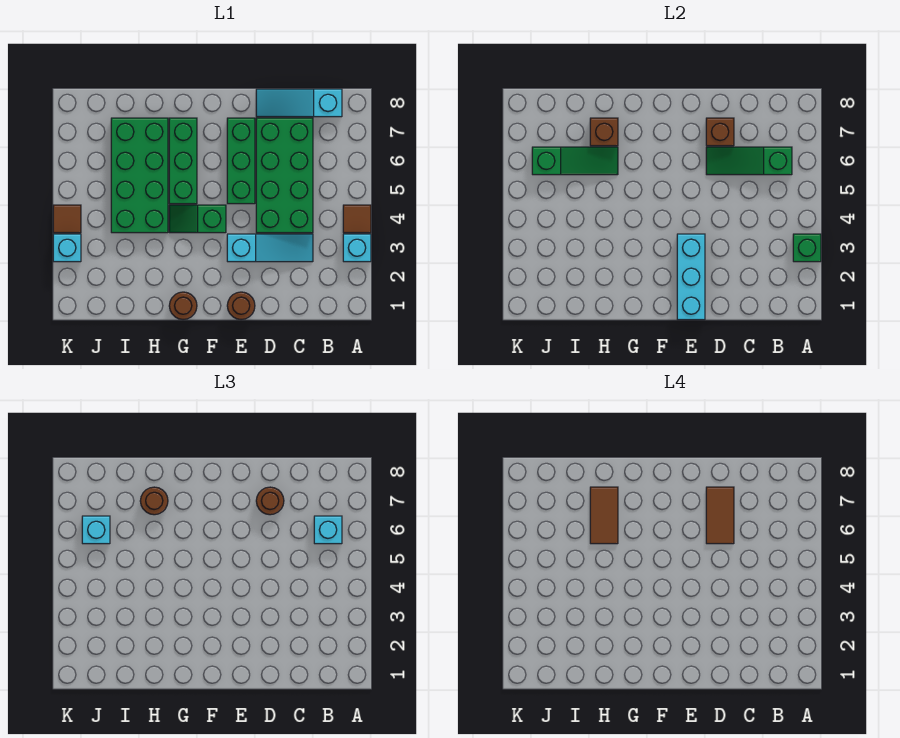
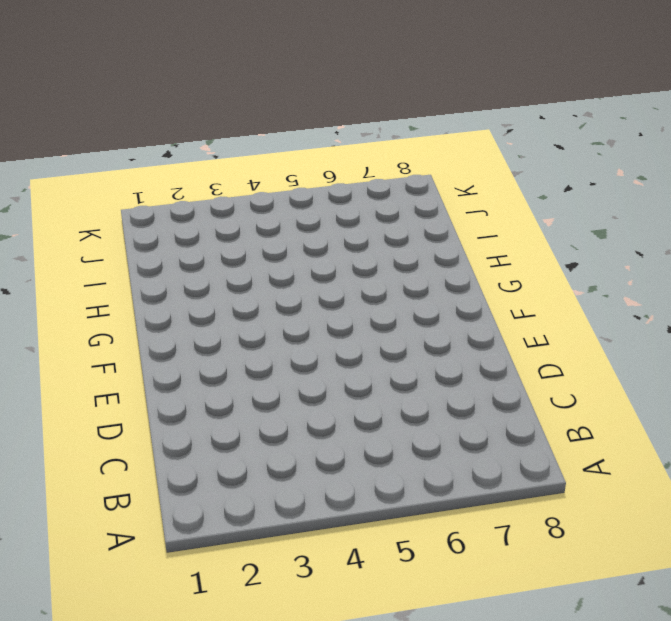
none -> cyan 1x1 brick [343,234,371,262]
none -> brown 1x1 tile [343,205,371,233]
none -> cyan 1x3 slope [256,89,342,117]

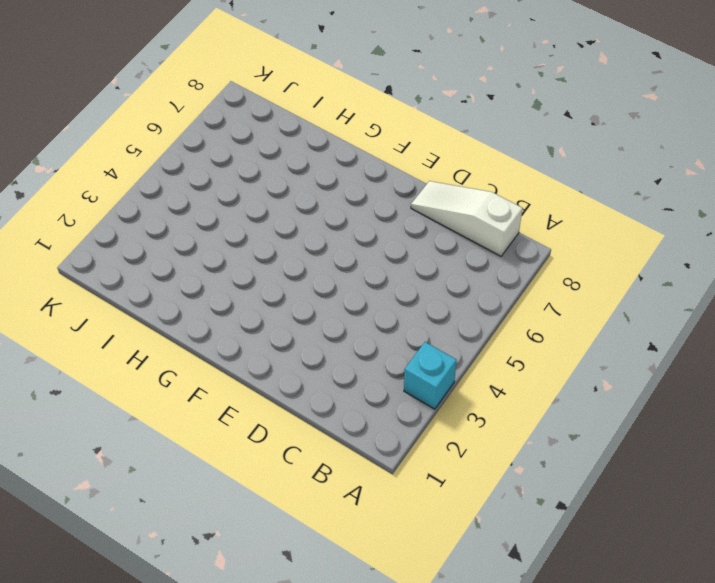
white 1x3 slope [411,181,522,256] -> cyan 1x3 slope [256,89,342,117]
none -> brown 1x1 tile [343,205,371,233]
none -> cyan 1x3 slope [227,234,313,262]
none -> green 2x4 brick [256,118,313,233]

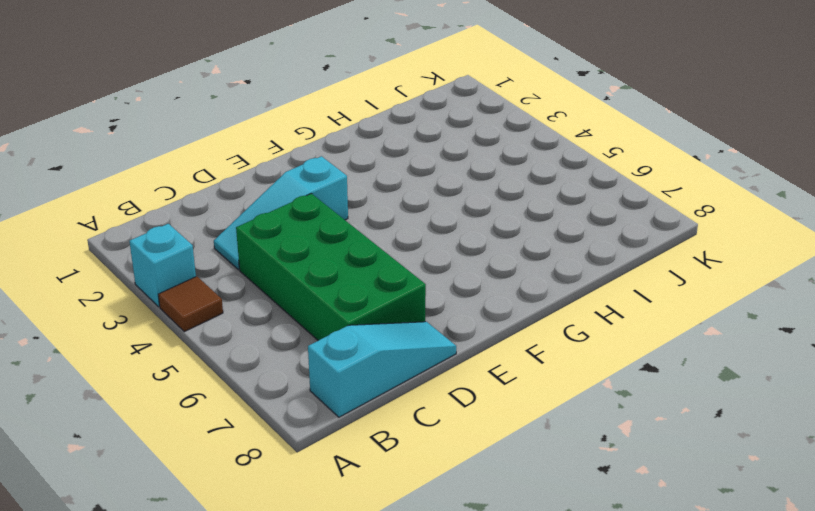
none -> brown 1x1 round brick [227,292,255,320]
none -> green 1x3 brick [227,118,255,204]
none -> green 1x2 slope [169,205,226,233]

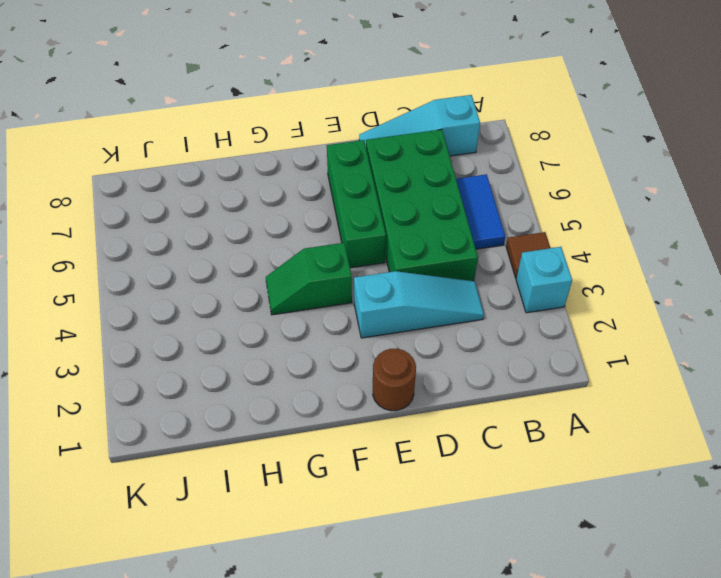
blue 1x2 tile [456,174,505,249] -> none
none -> brown 1x1 round brick [169,292,197,320]
none -> green 1x3 brick [169,118,197,204]
none -> green 2x4 brick [111,118,168,233]

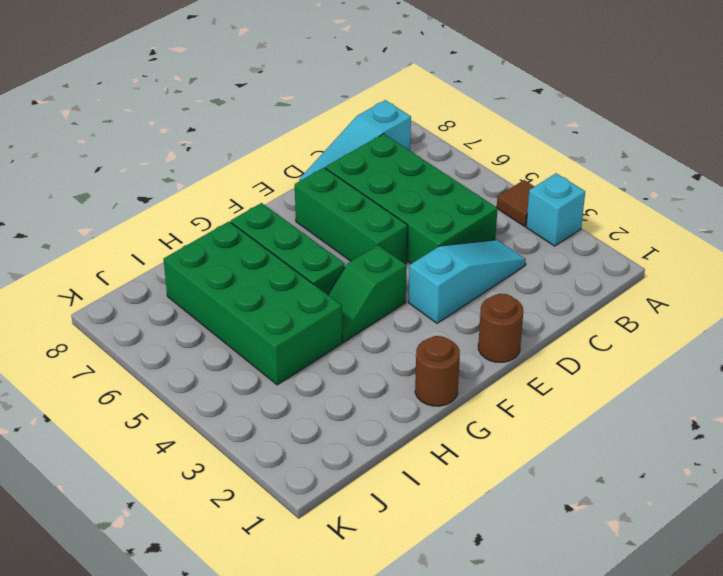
none -> cyan 1x1 brick [53,234,81,262]
none -> brown 1x1 tile [53,205,81,233]
none -> green 1x1 brick [793,234,821,262]

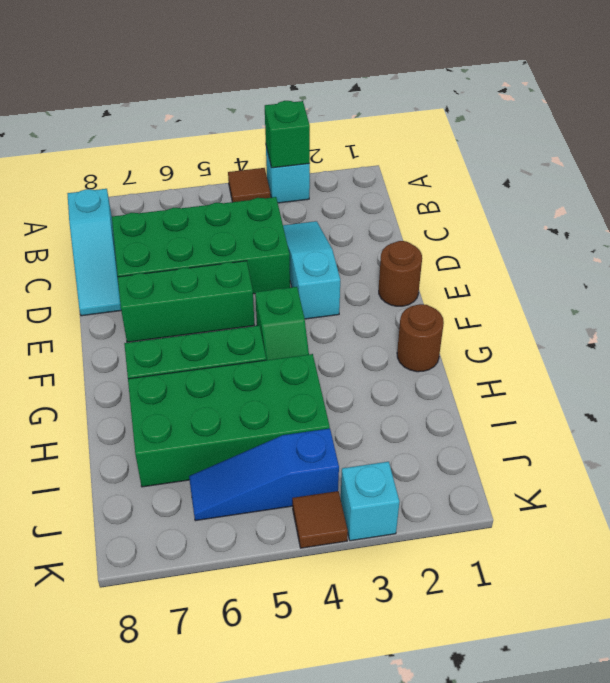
blue 1x3 slope [189,429,339,521] -> none
none -> green 1x3 slope [706,147,792,175]
none -> brown 1x1 brick [706,118,734,146]
none -> cyan 1x3 brick [677,234,705,320]

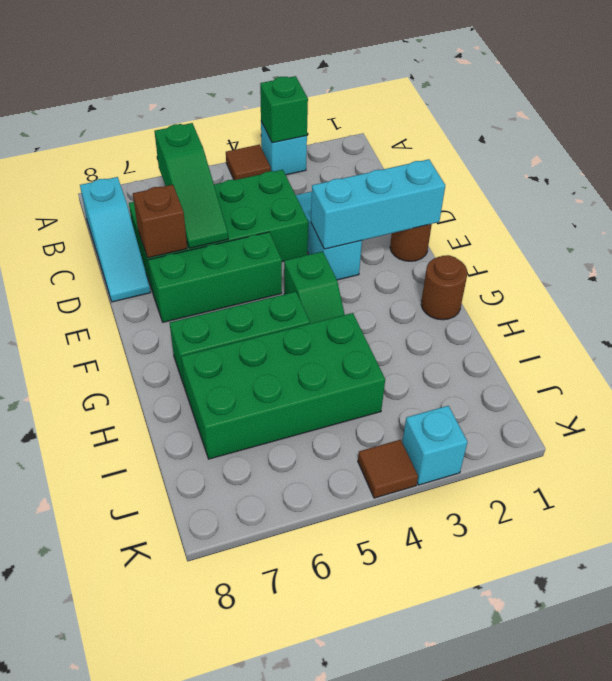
none -> green 1x3 slope [532,147,618,175]
none -> brown 1x1 brick [590,118,618,146]
none -> cyan 1x1 brick [314,516,342,544]

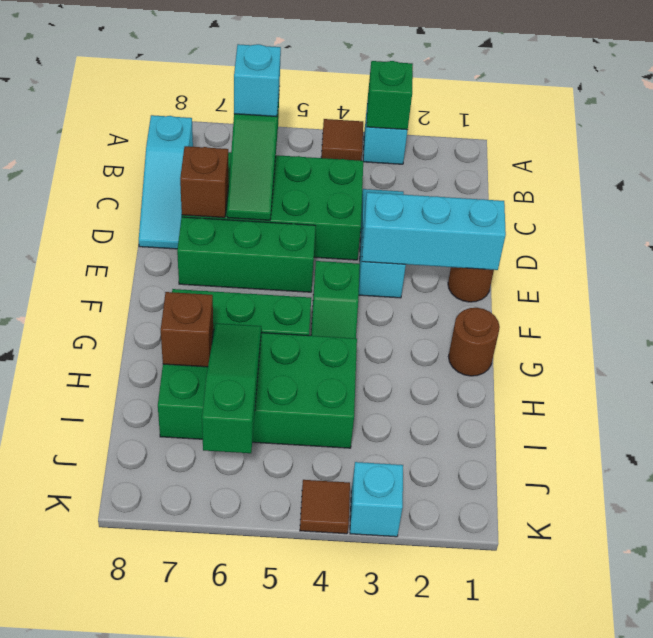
none -> brown 1x1 round brick [256,487,284,515]
none -> brown 1x1 round brick [140,487,168,515]
none -> cyan 1x1 brick [82,516,110,544]

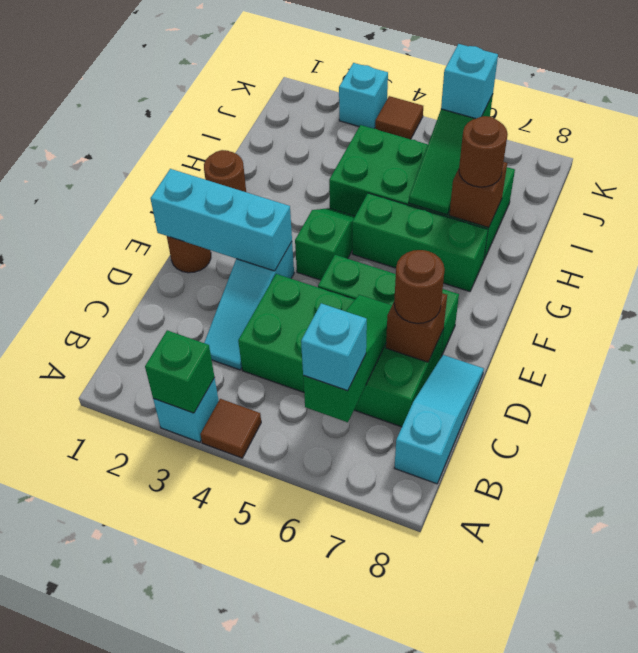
none -> brown 1x2 tile [706,487,734,544]
none -> brown 1x2 tile [590,487,618,544]

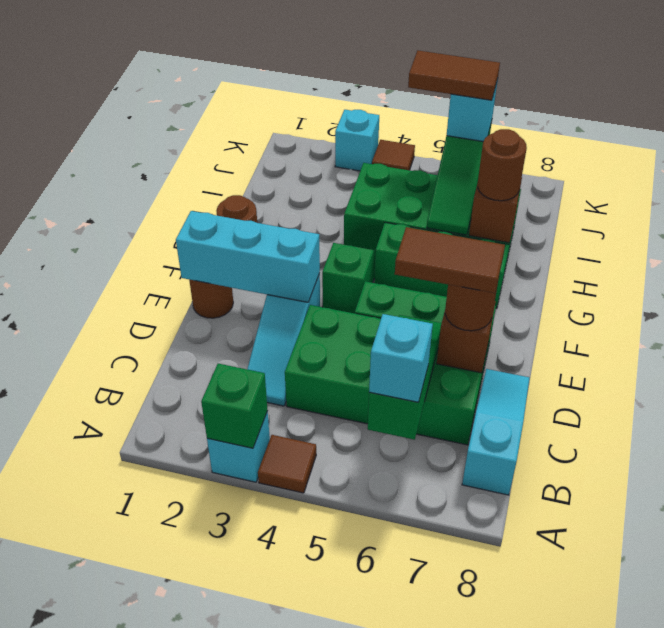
brown 1x2 tile [408,51,500,100] -> brown 1x2 tile moved to [590,487,618,544]

